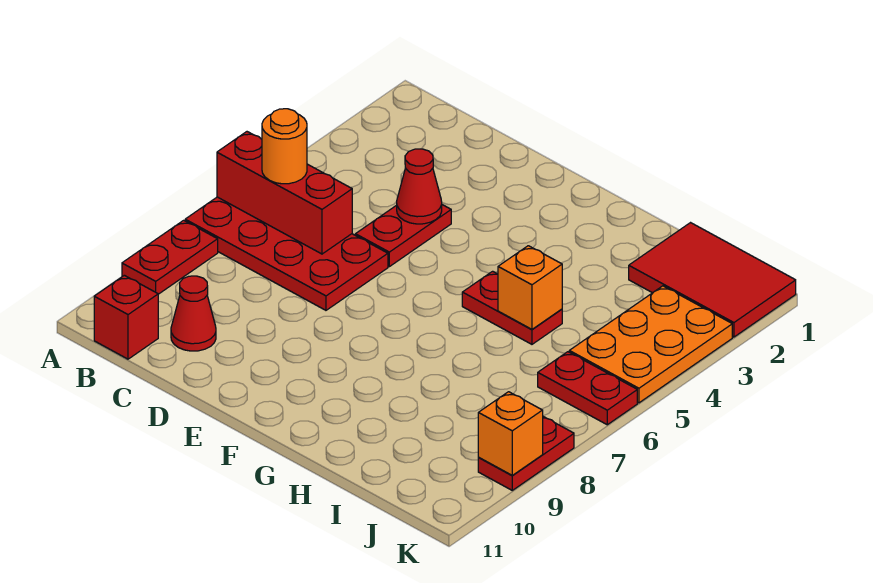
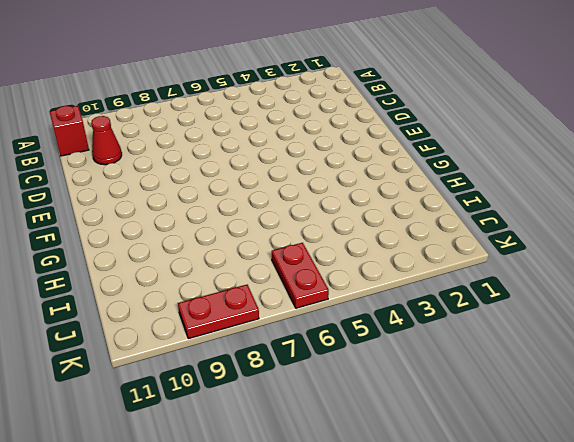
none -> red 2x4 plate [185,197,388,310]
none -> red 1x2 plate [122,220,218,294]
none -> red 1x2 plate [355,205,451,267]

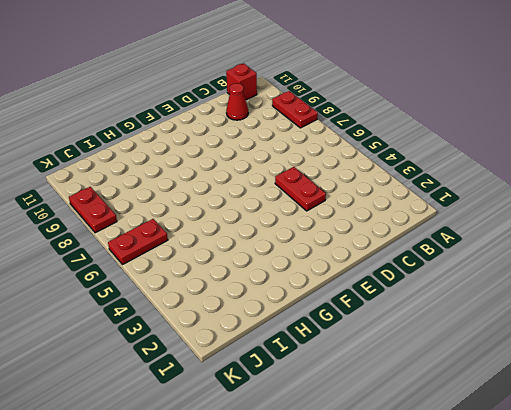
none -> red 2x4 plate [185,197,388,310]
none -> red 1x2 plate [462,271,562,344]
none -> red 2x3 tile [629,223,796,337]

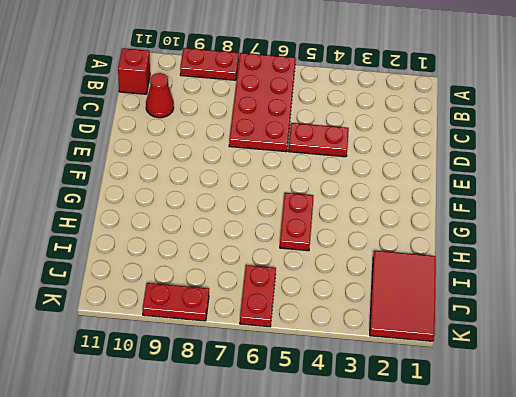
none -> orange 2x3 plate [569,286,732,403]
none -> red 1x3 brick [217,132,352,254]
none -> red 1x1 cone [397,149,442,224]

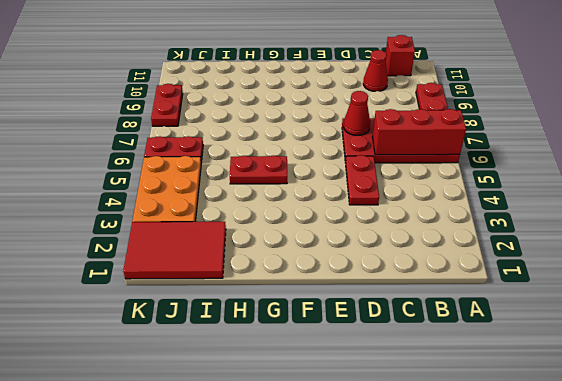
red 1x1 cone [343,91,370,136] -> red 1x1 cone moved to [397,149,442,224]
none -> orange 1x1 brick [498,246,562,329]
none -> orange 1x1 brick [478,392,543,476]
none -> orange 1x1 round brick [262,109,307,184]

